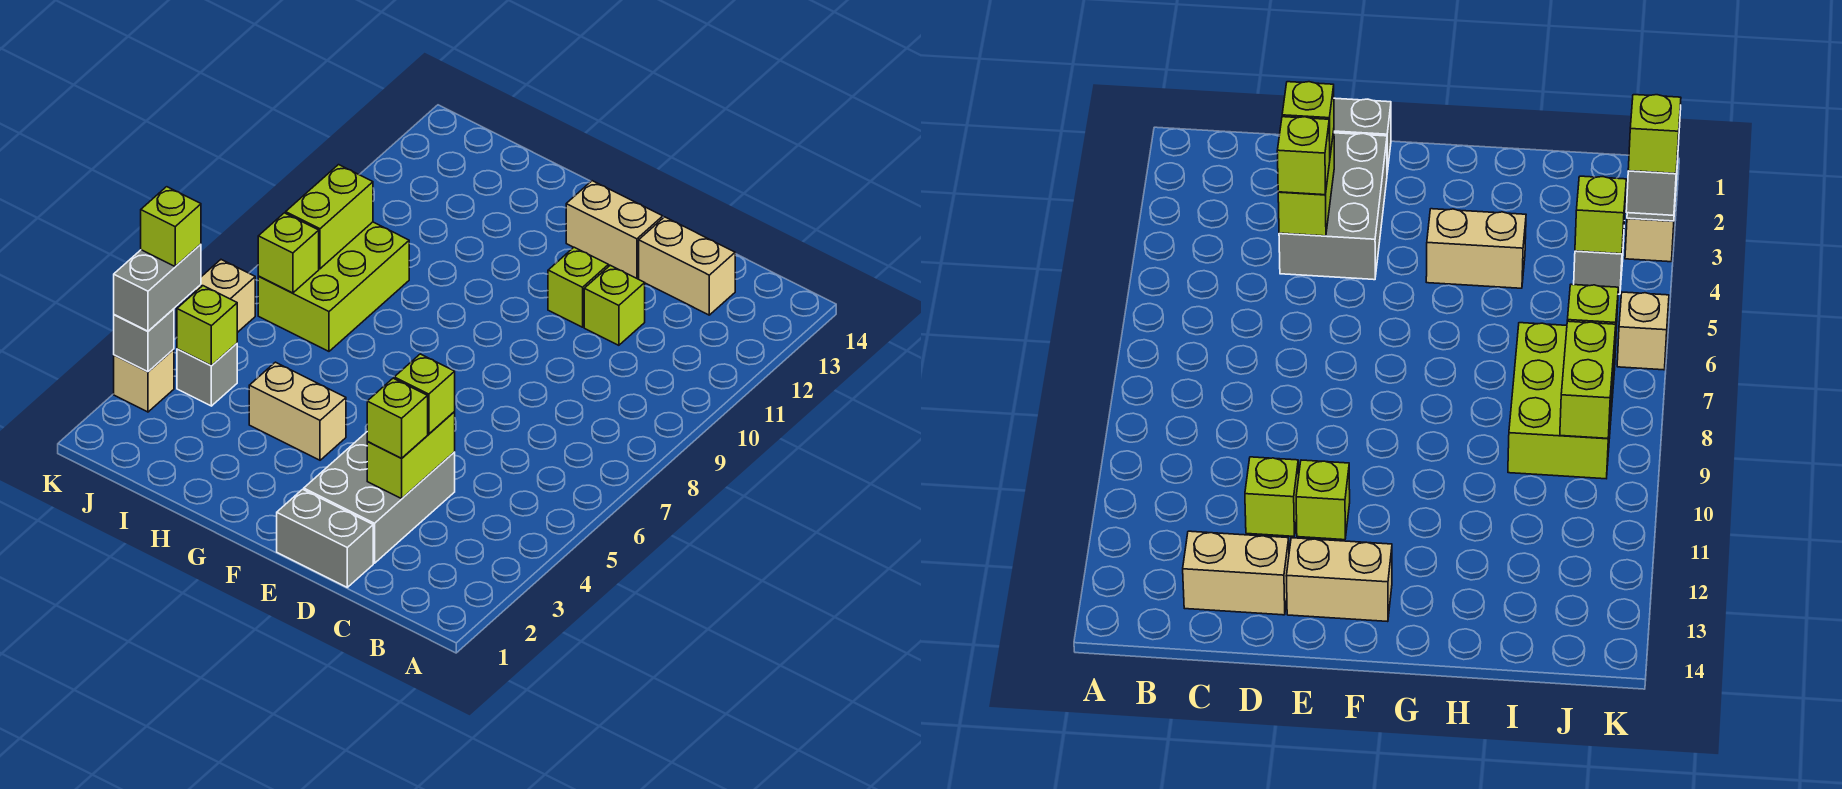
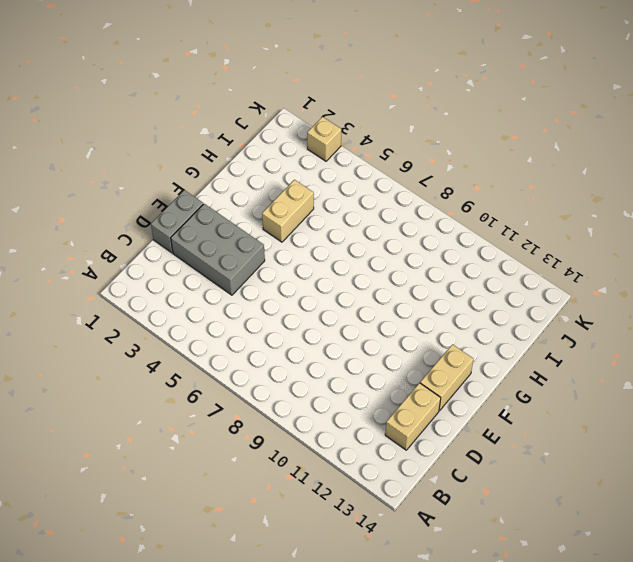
none -> lime 1x1 brick [584,265,645,345]
none -> lime 1x1 brick [548,247,608,327]
none -> lime 2x3 brick [258,222,409,351]

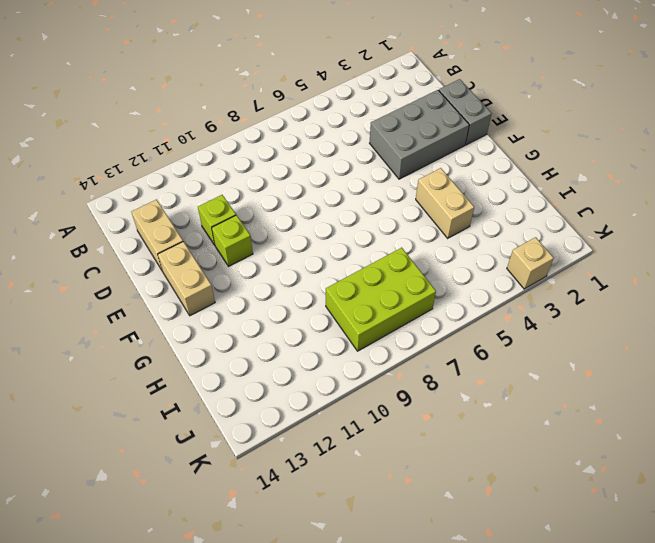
none -> grey 1x1 brick [177,343,237,406]
none -> tan 1x1 brick [195,260,255,333]
none -> lime 1x2 brick [367,412,455,499]

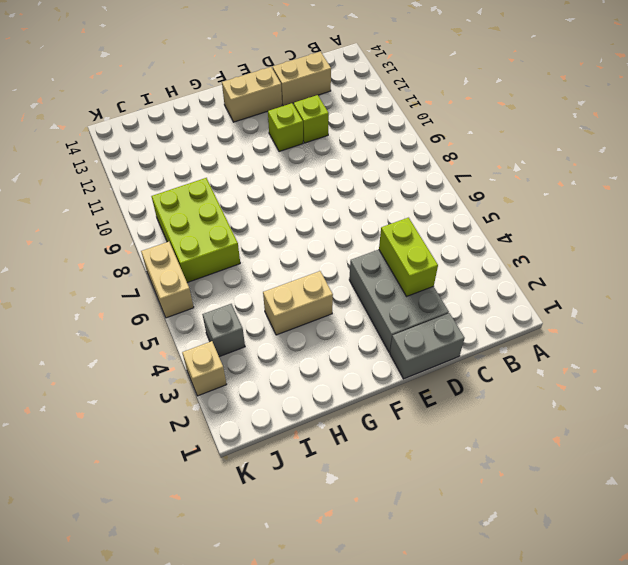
tan 1x2 brick [141,242,194,318] -> tan 1x1 brick [195,260,255,333]
none -> lime 1x1 brick [177,286,237,365]
none -> lime 1x1 brick [258,213,319,293]
none -> lime 1x2 brick [286,165,373,269]

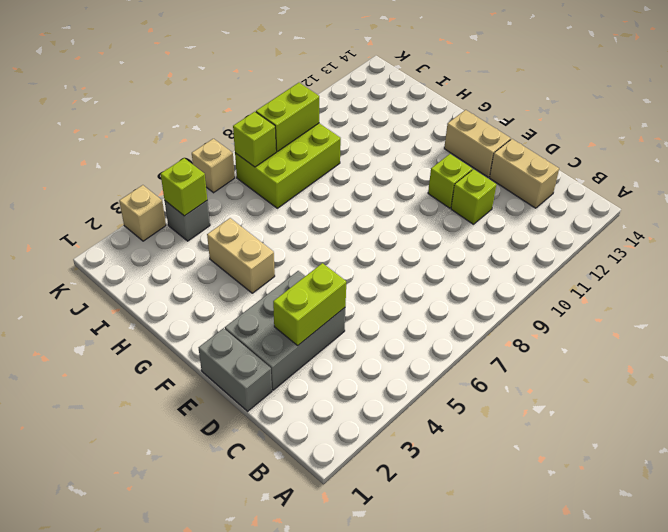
none -> grey 1x1 brick [114,309,174,372]
none -> lime 1x1 brick [367,378,428,458]
none -> lime 1x1 brick [394,354,455,434]

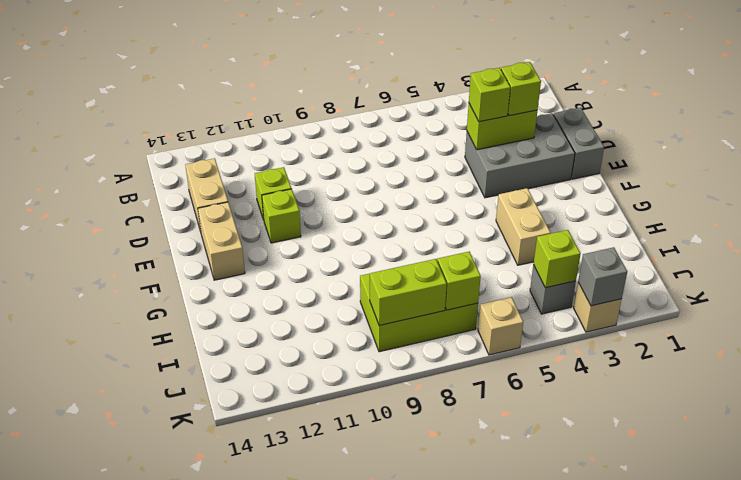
none -> grey 1x2 brick [114,244,201,331]
none -> lime 1x1 brick [141,187,201,267]

